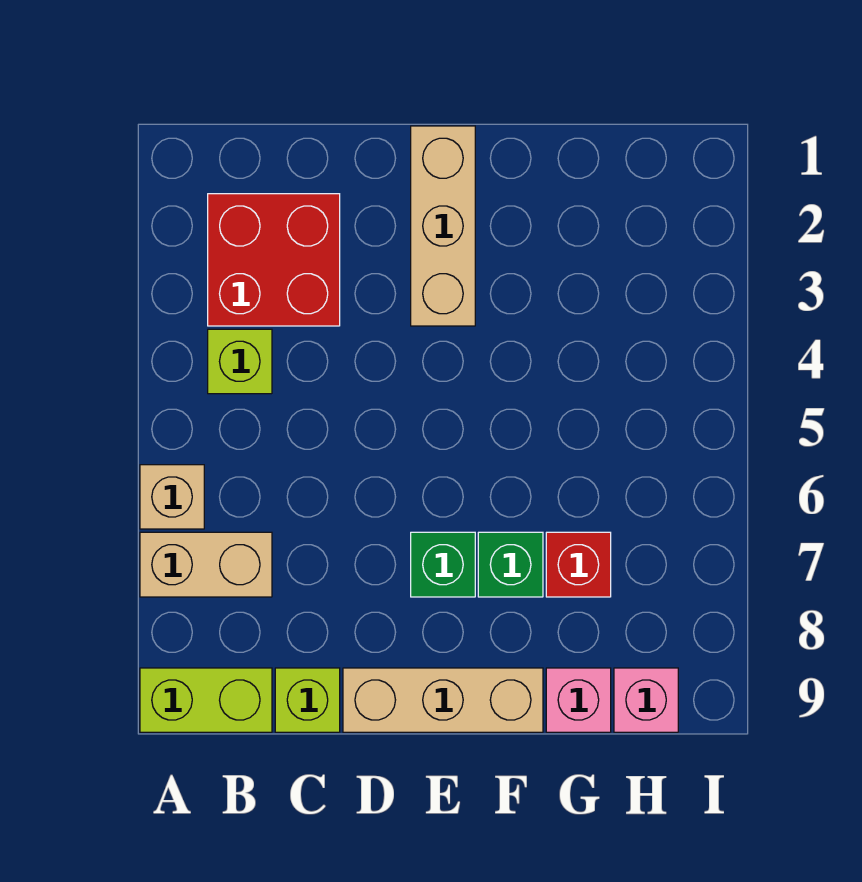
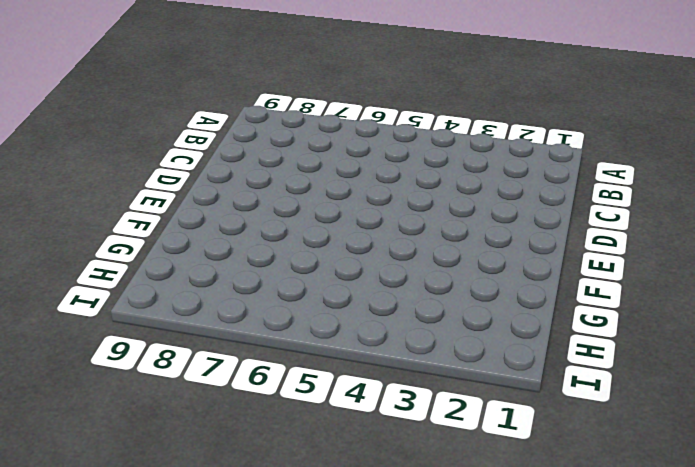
none -> tan 1x1 brick [140,465,204,529]
none -> tan 1x2 brick [140,532,272,597]
none -> lime 1x2 brick [140,668,272,732]

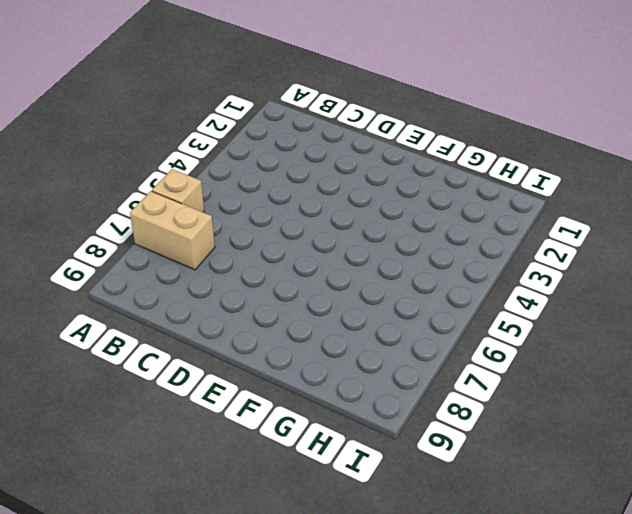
none -> lime 1x2 brick [140,668,272,732]
none -> red 2x2 brick [208,194,340,326]
none -> lime 1x1 brick [208,329,272,394]

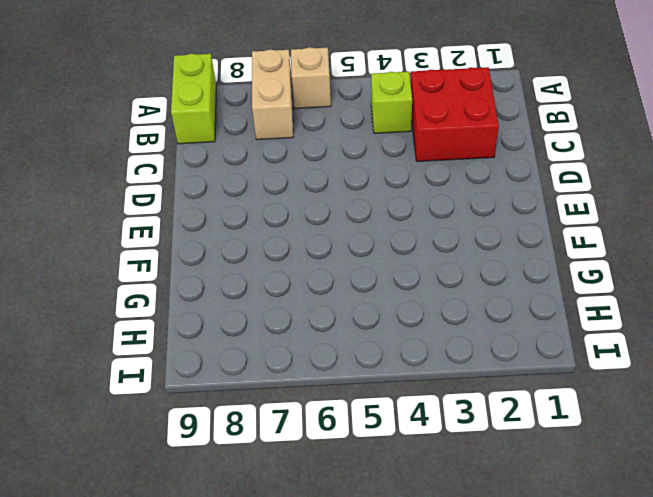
none -> lime 1x1 brick [275,668,340,732]
none -> tan 1x3 brick [343,668,543,732]
none -> tan 1x3 brick [411,126,475,326]

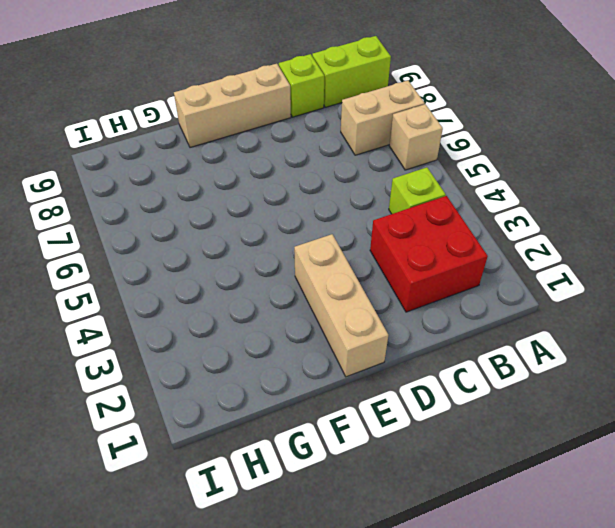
none -> green 1x1 brick [411,532,475,597]
none -> green 1x1 brick [478,532,543,597]
none -> red 1x1 brick [546,532,611,597]

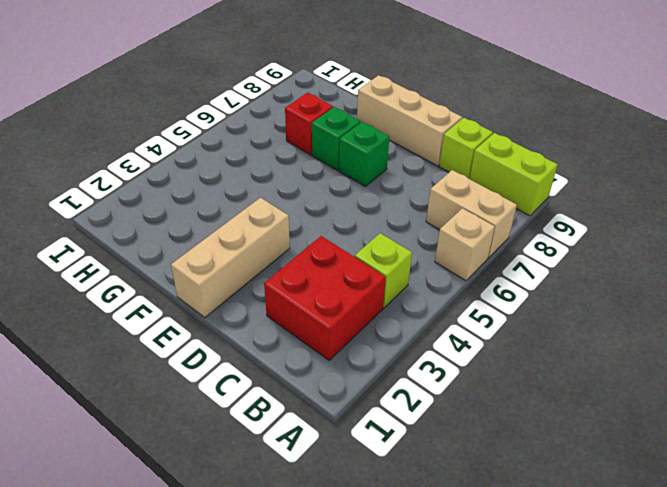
none -> pink 1x1 brick [546,668,611,732]
none -> pink 1x1 brick [614,668,678,732]

